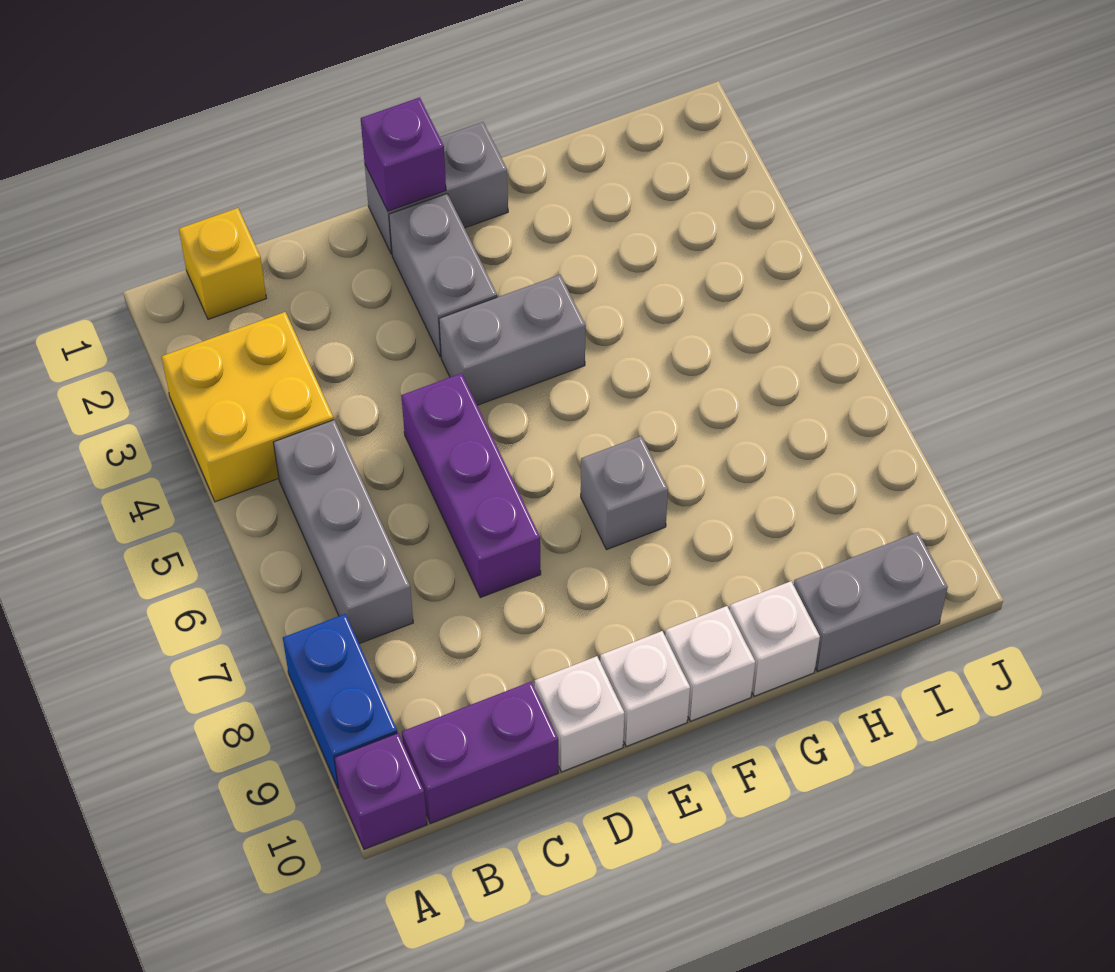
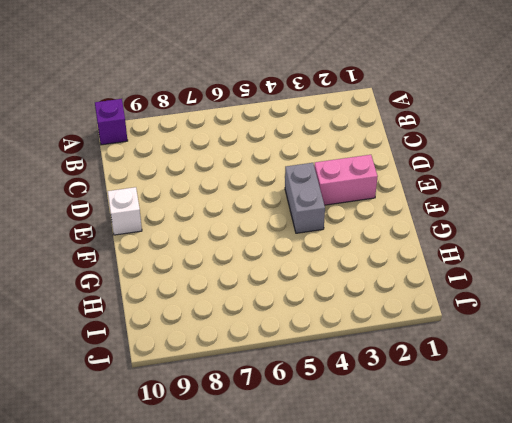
pink 1x2 brick [314,155,378,205] -> grey 1x2 brick [389,194,497,357]
none -> yellow 2x2 brick [162,312,334,502]
none -> blue 1x2 brick [283,614,397,789]
none -> yellow 1x1 brick [179,208,266,319]

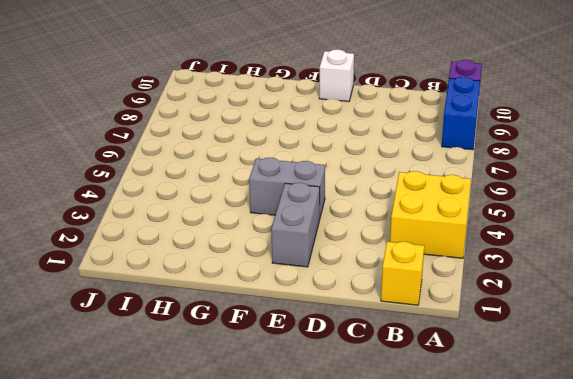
none -> grey 1x3 brick [273,420,413,644]
none -> purple 1x2 brick [402,682,558,823]
none -> purple 1x3 brick [401,373,541,598]

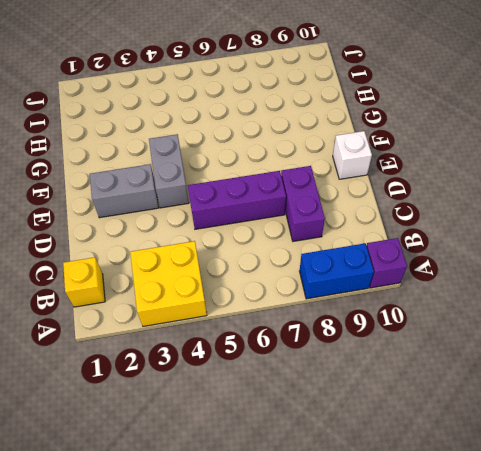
purple 1x2 brick [281,166,325,241] -> purple 1x2 brick moved to [402,682,558,823]
none -> grey 1x3 brick [273,420,413,644]
none -> white 1x1 brick [535,656,624,772]
none -> grey 1x2 brick [365,122,508,254]

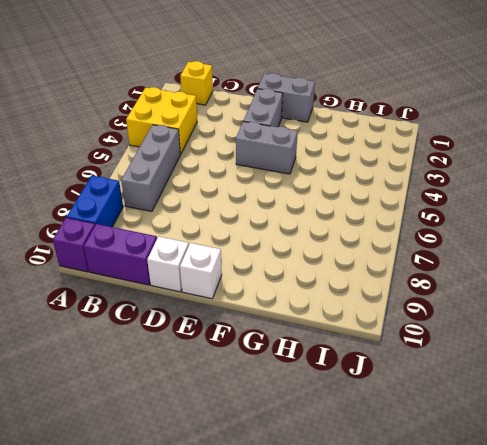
none -> purple 1x3 brick [401,373,541,598]
none -> grey 1x1 brick [581,436,668,550]
none -> white 1x1 brick [665,606,755,721]

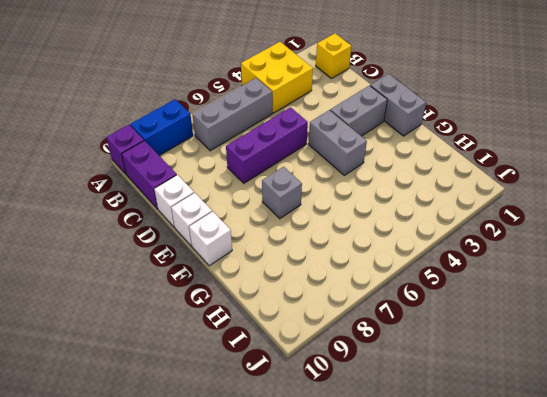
none -> white 1x1 brick [730,581,820,696]
none -> grey 1x2 brick [794,532,948,671]
none -> purple 1x1 brick [361,97,446,211]

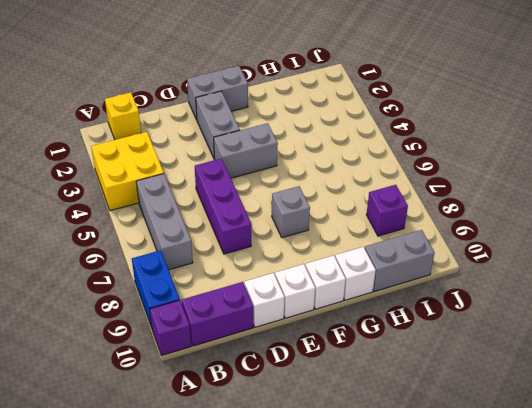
purple 1x1 brick [366,185,408,236] -> purple 1x1 brick moved to [361,97,446,211]

